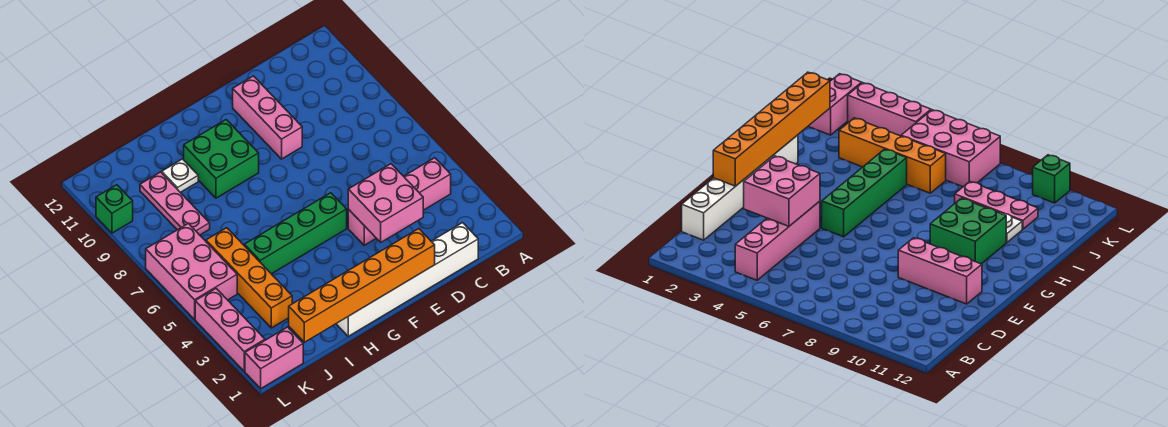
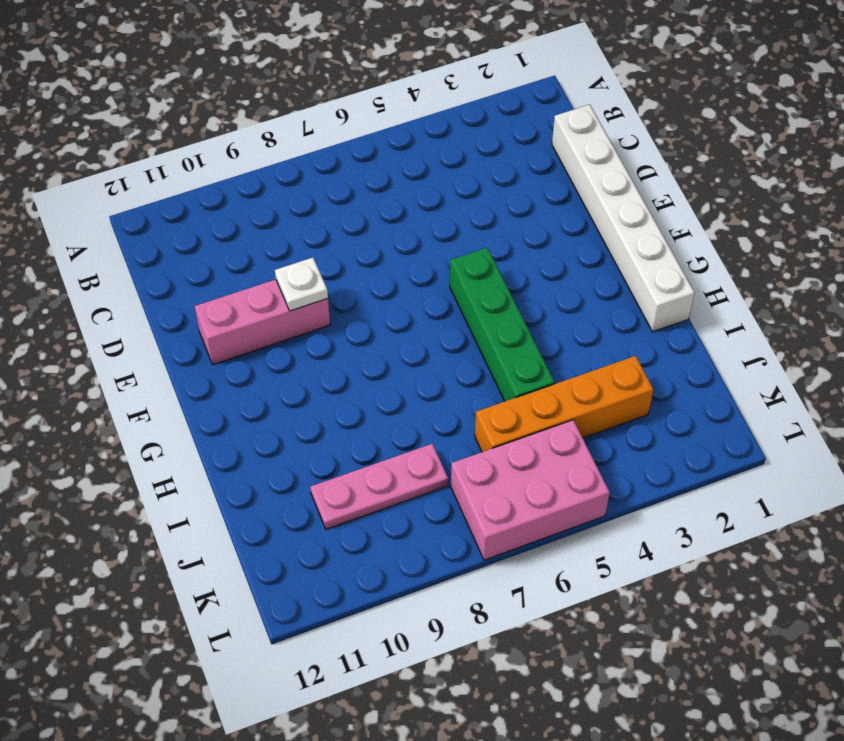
white 1x1 plate [275,258,328,311] -> white 1x1 plate moved to [162,159,198,192]
none -> pink 1x4 brick [348,158,451,245]
none -> green 2x2 brick [184,120,259,198]
none -> pink 1x2 brick [245,327,303,388]

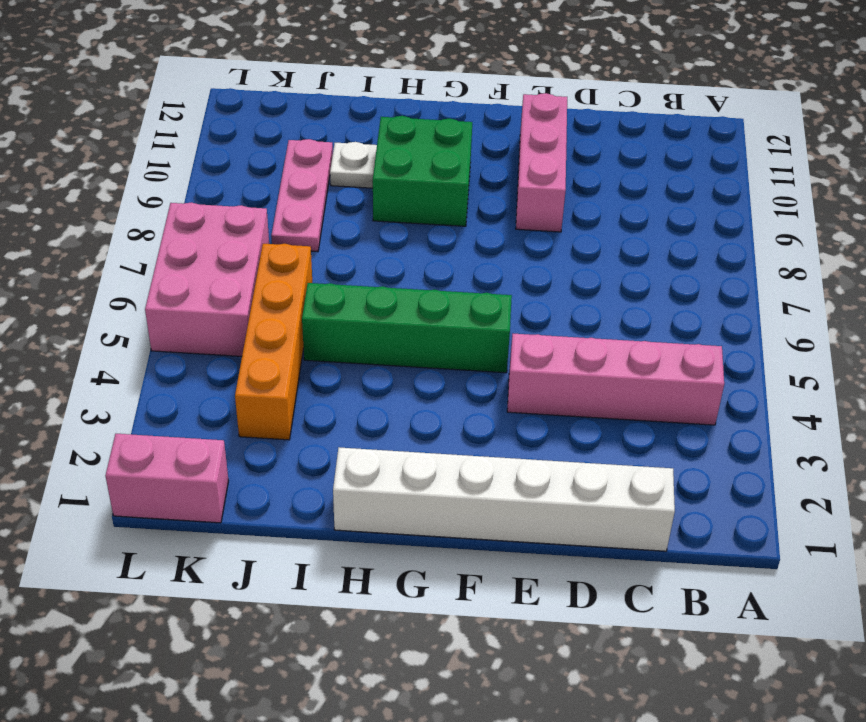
none -> pink 1x3 brick [195,289,265,371]
none -> green 1x1 brick [96,185,133,233]
none -> pink 2x2 brick [348,164,423,242]

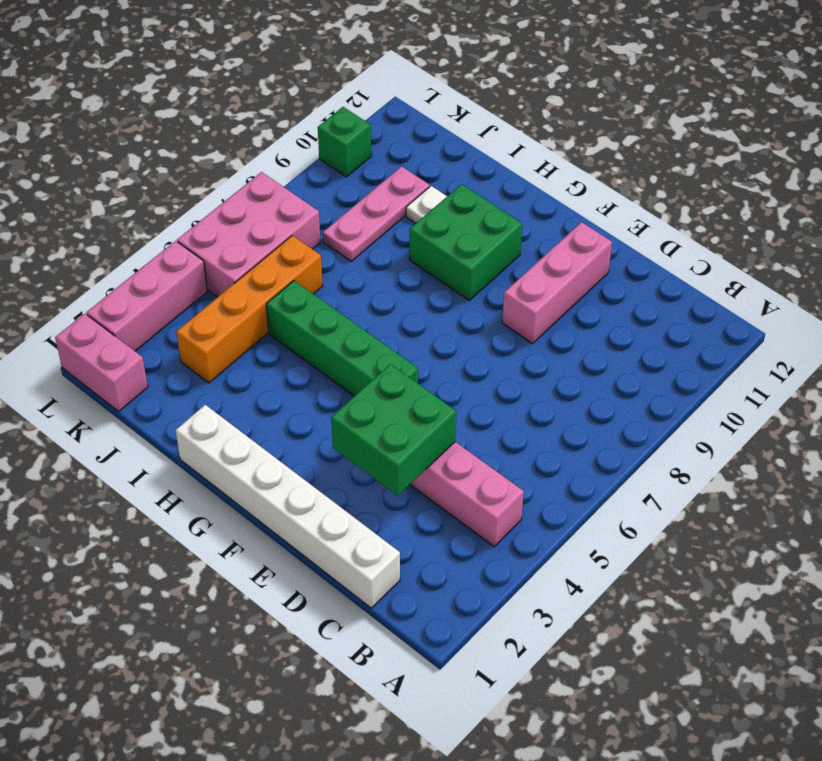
green 2x2 brick [331,364,456,496] -> pink 2x2 brick [348,164,423,242]
none -> orange 1x6 brick [289,229,435,342]

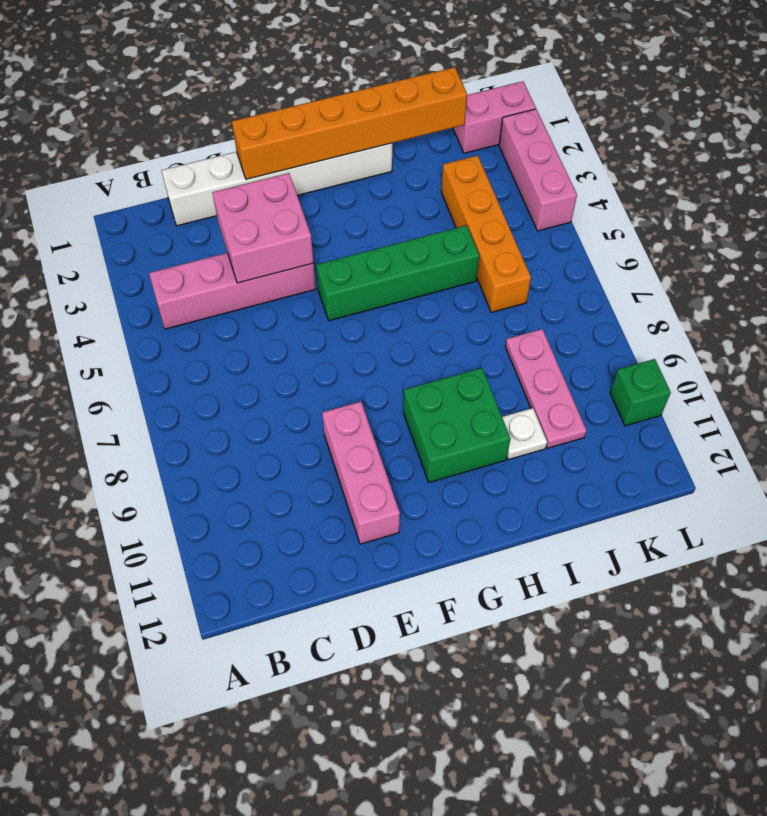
none -> pink 2x3 brick [146,223,237,319]

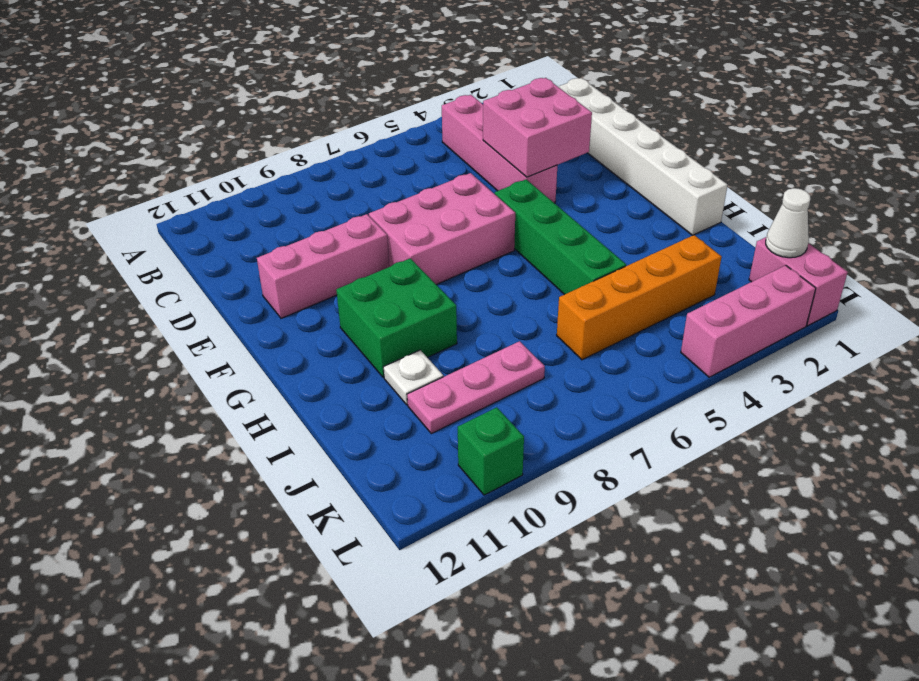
pink 2x3 brick [369,173,515,284] -> pink 2x3 brick moved to [146,223,237,319]
white 1x1 cone [766,188,810,258] -> none
none -> orange 1x6 brick [289,229,435,342]

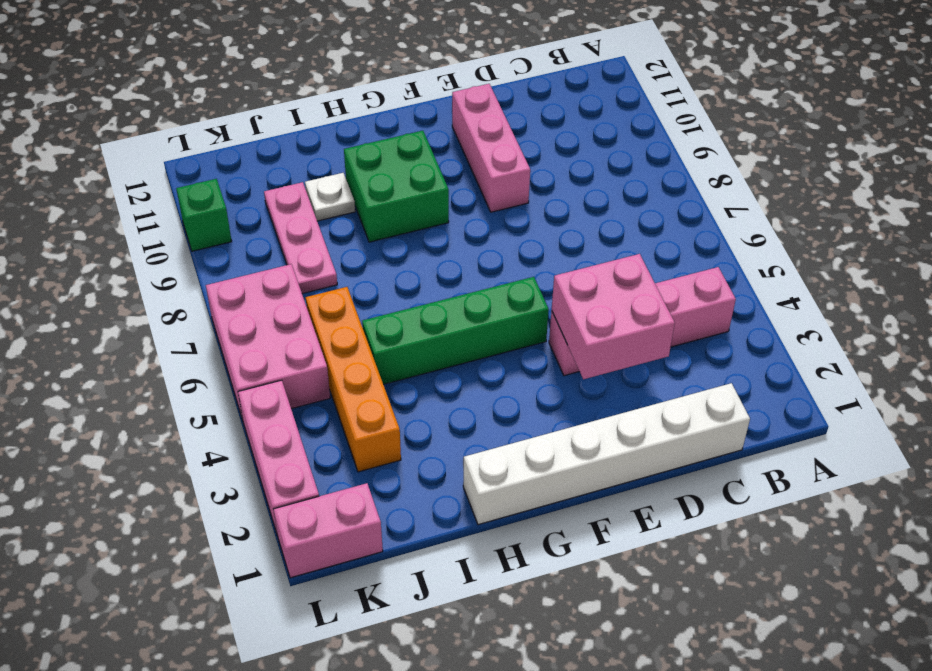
none -> orange 1x6 brick [289,229,435,342]

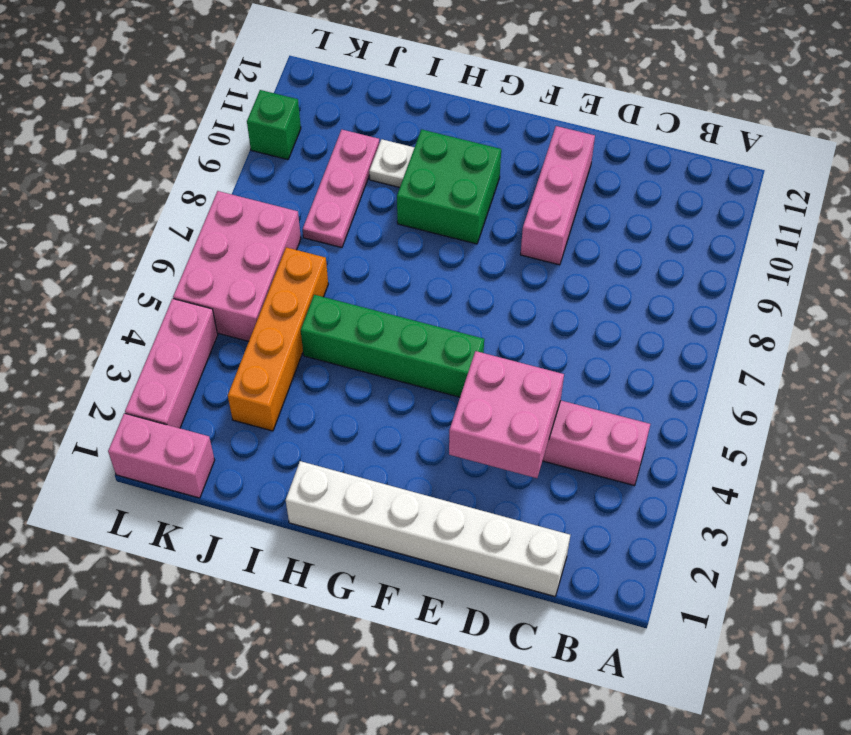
none -> orange 1x6 brick [289,229,435,342]

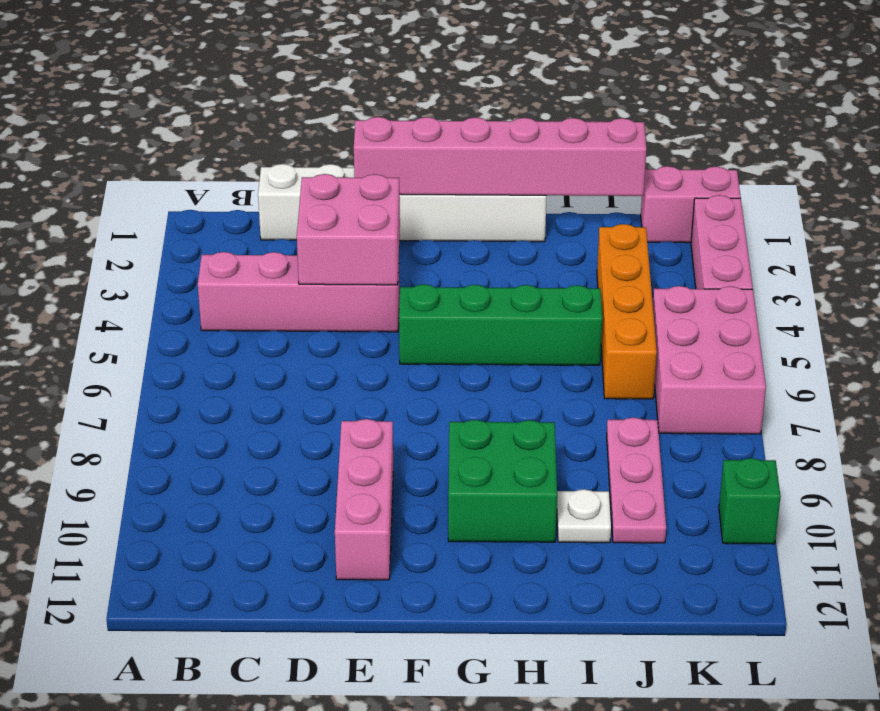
pink 1x6 brick [354,117,647,196] -> orange 1x6 brick [289,229,435,342]

